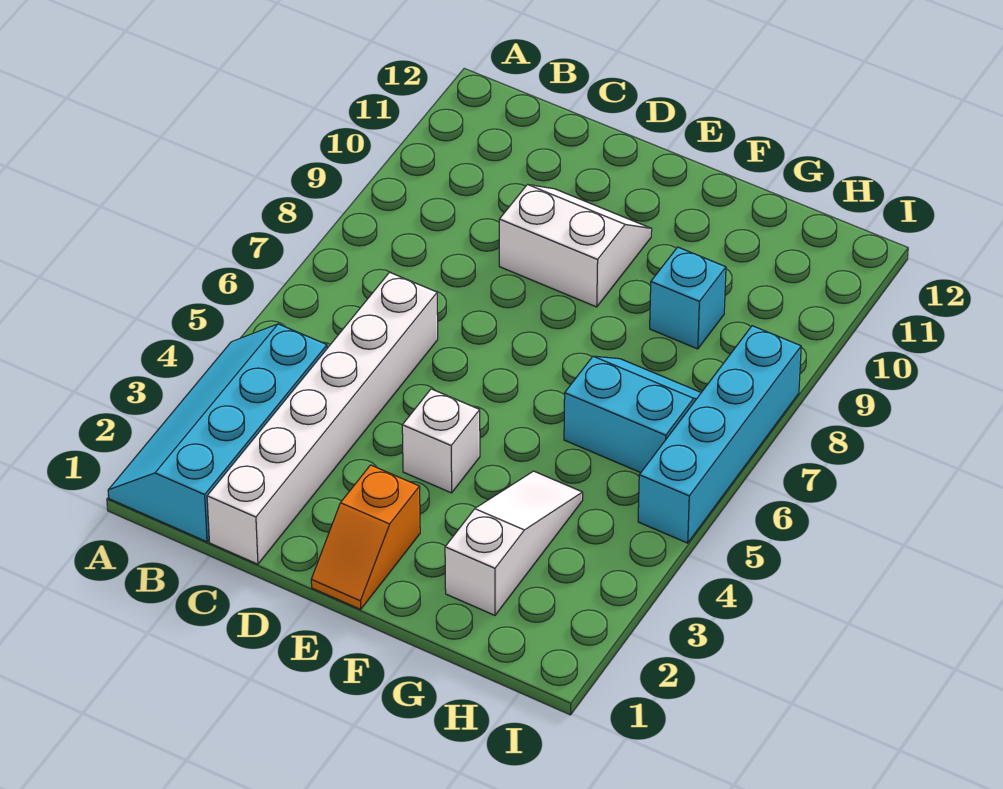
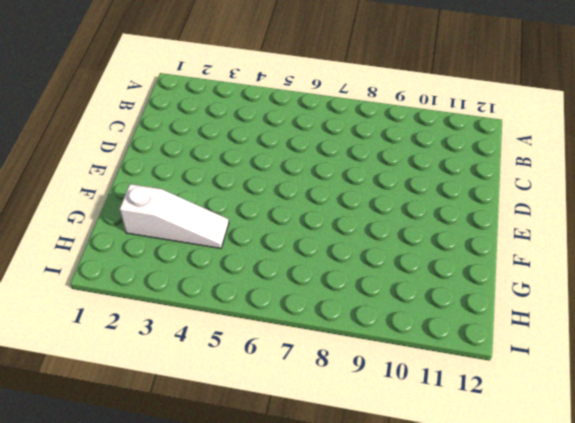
none -> cyan 2x4 slope [108,324,327,542]
none -> white 1x6 brick [207,272,438,564]

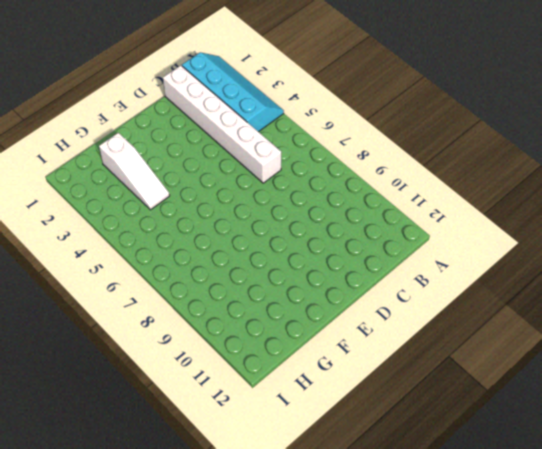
none -> white 2x2 slope [499,184,652,307]
none -> orange 1x2 slope [311,465,420,609]

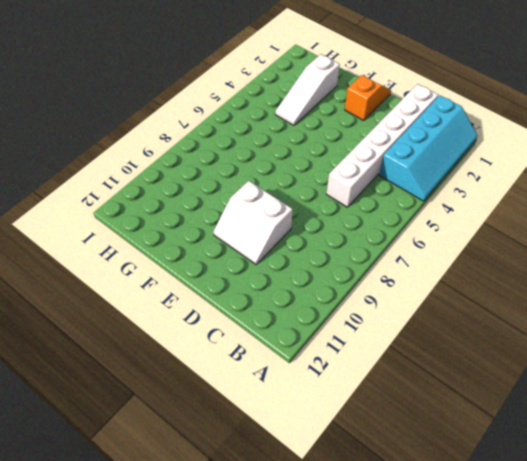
none -> white 1x1 brick [402,389,480,493]
none -> cyan 2x2 slope [564,356,701,473]

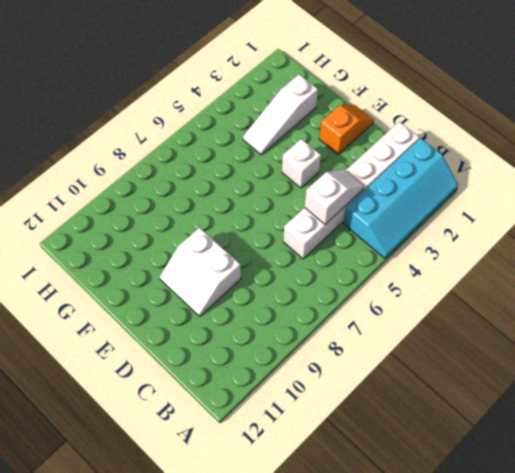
white 1x2 slope [305,169,364,224] -> none
none -> cyan 2x2 slope [564,356,701,473]
none -> cyan 1x1 brick [650,247,726,349]

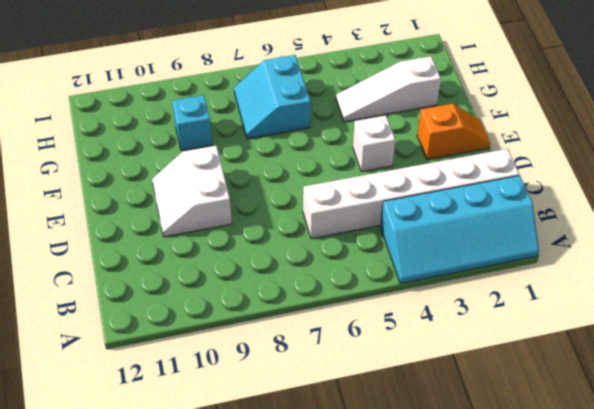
none -> cyan 1x4 brick [638,326,801,543]

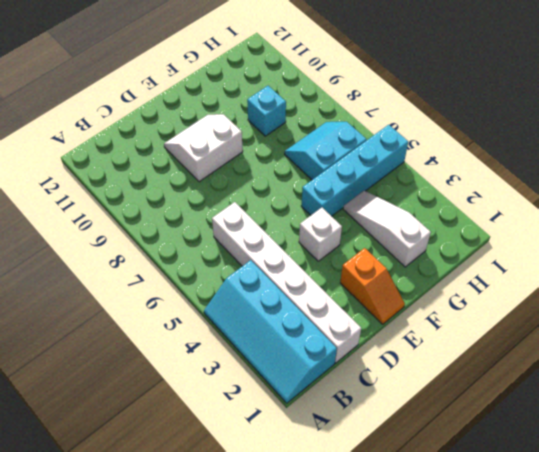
cyan 1x4 brick [301,125,408,216] -> cyan 1x4 brick turned to [638,326,801,543]

